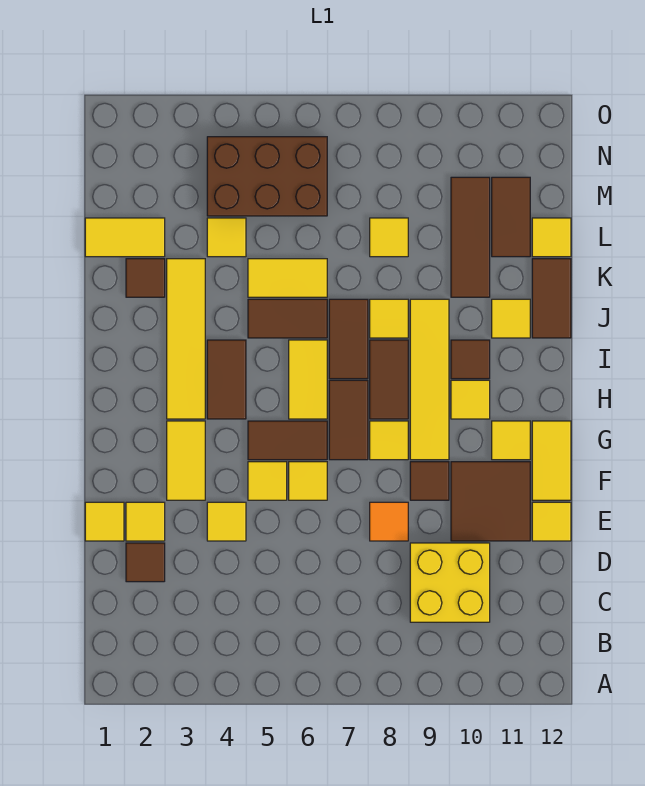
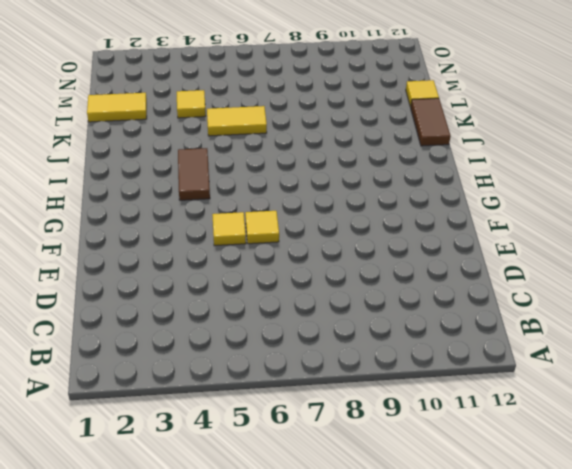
none -> yellow 2x2 brick [410,543,490,622]
none -> brown 1x1 tile [126,543,165,582]
none -> yellow 1x1 tile [85,502,124,541]
none -> yellow 1x1 tile [126,502,165,541]

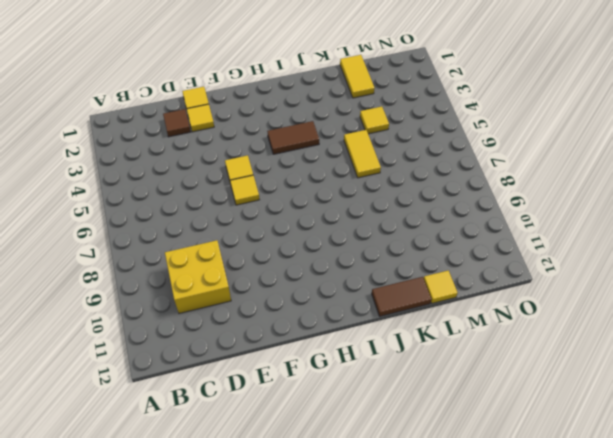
none -> yellow 1x1 tile [207,502,246,541]
none -> orange 1x1 tile [370,502,408,541]
none -> brown 2x2 tile [451,462,530,541]
none -> yellow 1x1 tile [532,502,571,541]

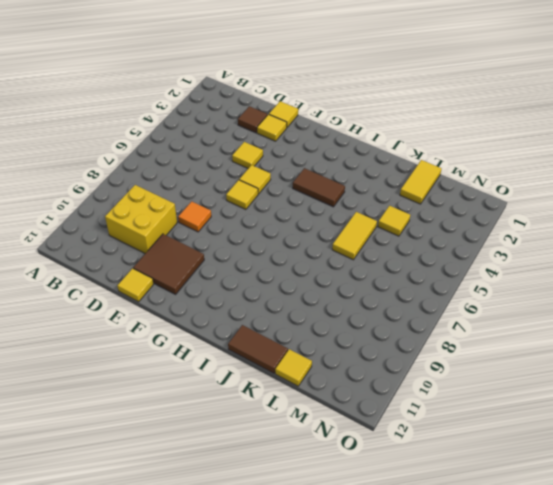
none -> yellow 1x2 tile [167,421,205,500]
none -> brown 1x1 tile [410,462,449,500]
none -> yellow 1x2 tile [532,421,571,500]
none -> brown 1x2 tile [248,421,327,460]

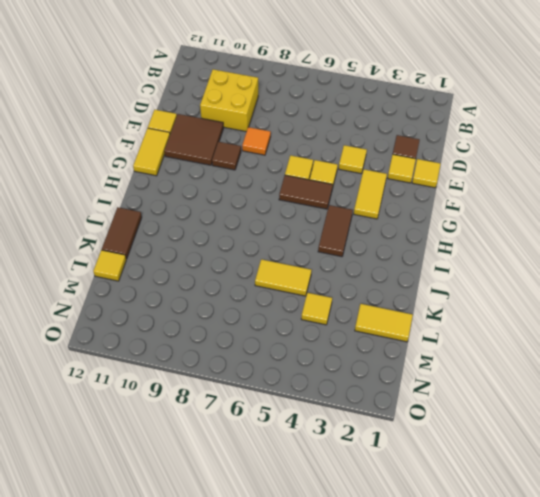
none -> brown 1x2 tile [329,380,368,460]
none -> yellow 1x1 tile [370,421,408,460]
none -> yellow 1x4 tile [410,299,449,460]
none -> yellow 1x1 tile [492,421,530,460]

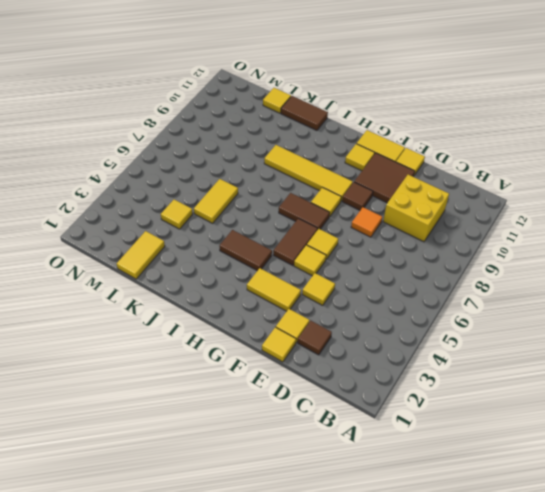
none -> yellow 1x4 tile [167,259,205,419]
none -> yellow 1x2 tile [289,340,327,419]
none -> brown 1x2 tile [370,340,408,419]
none -> yellow 1x1 tile [451,380,490,419]

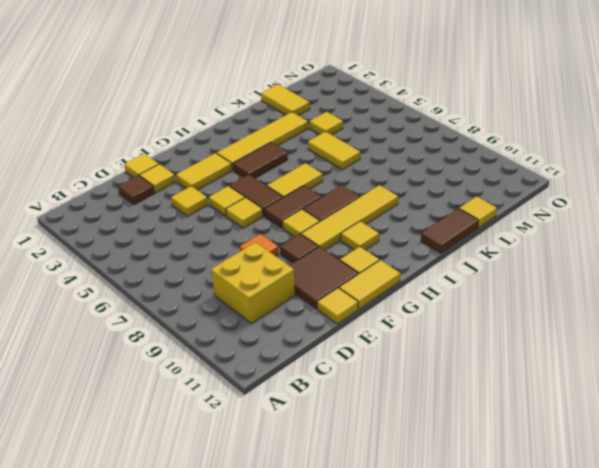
none -> brown 1x2 tile [329,299,368,379]
none -> brown 1x1 tile [451,340,490,379]
none -> brown 1x2 tile [248,299,327,338]
none -> yellow 1x1 tile [370,299,408,338]

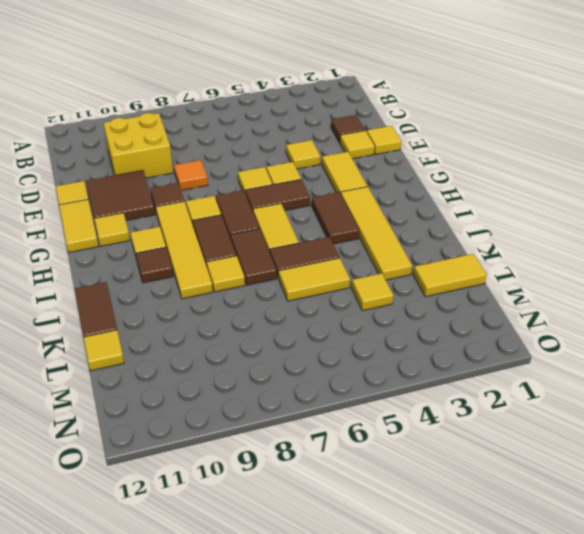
none -> yellow 1x1 tile [492,299,530,338]
none -> brown 1x1 tile [126,259,165,297]
none -> brown 1x3 tile [451,177,490,297]
none -> yellow 1x1 tile [370,218,408,257]

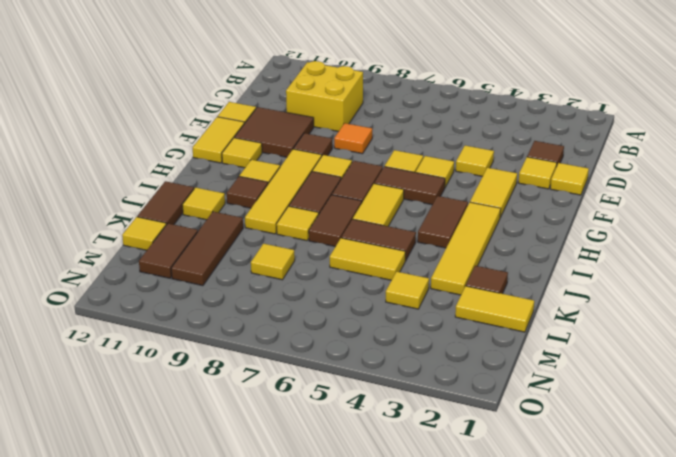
none -> brown 2x3 brick [207,137,327,216]

